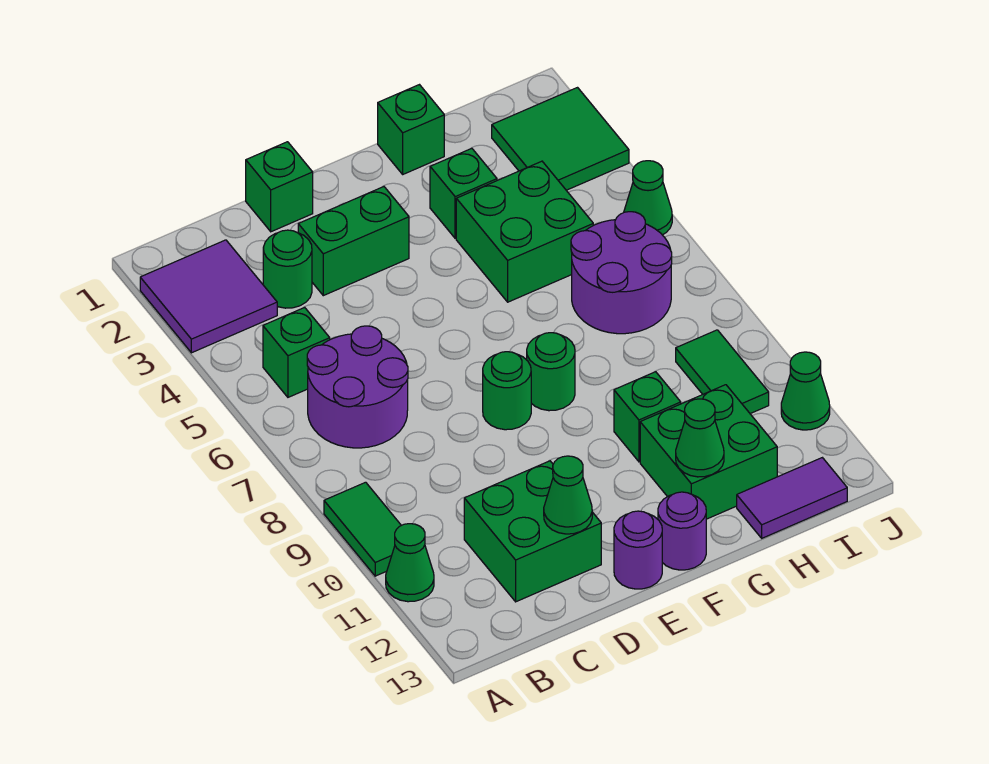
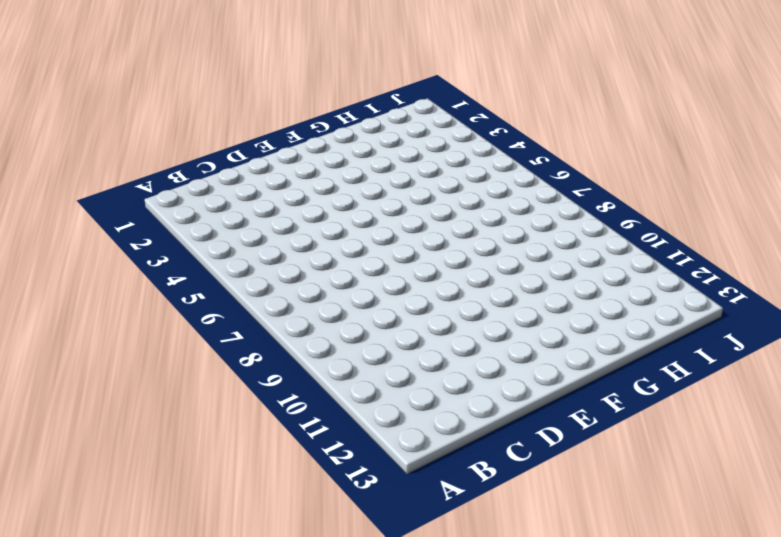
none -> purple 2x2 tile [140,240,277,353]
none -> green 1x2 tile [324,482,401,576]
none -> green 1x1 cone [386,524,434,602]

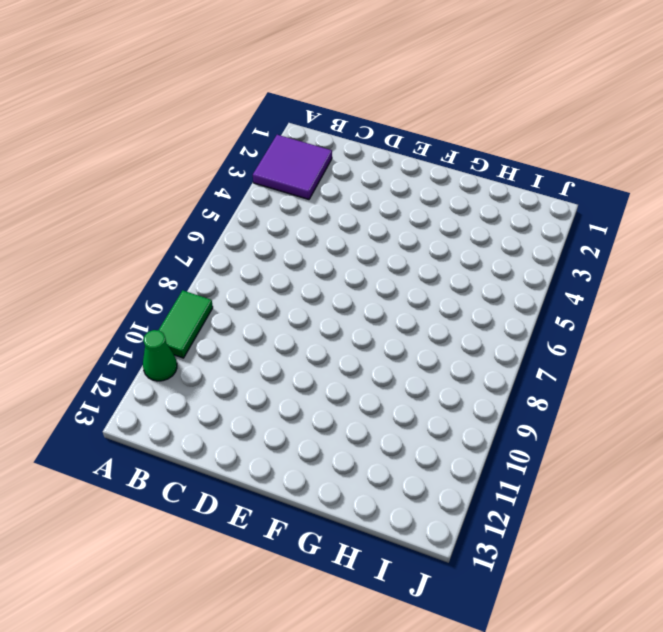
none -> green 1x1 brick [263,307,330,397]
none -> purple 2x2 round brick [307,326,408,448]
none -> green 1x1 round brick [263,230,312,308]

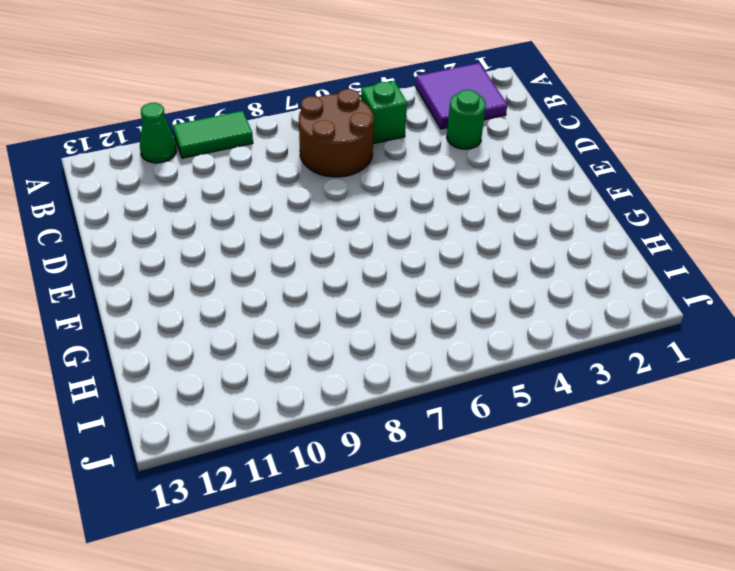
brown 2x2 round brick [299,89,374,177] -> purple 2x2 round brick [307,326,408,448]
none -> green 2x2 brick [464,461,601,602]
none -> green 1x1 brick [246,142,313,232]
none -> green 1x2 brick [298,187,409,296]

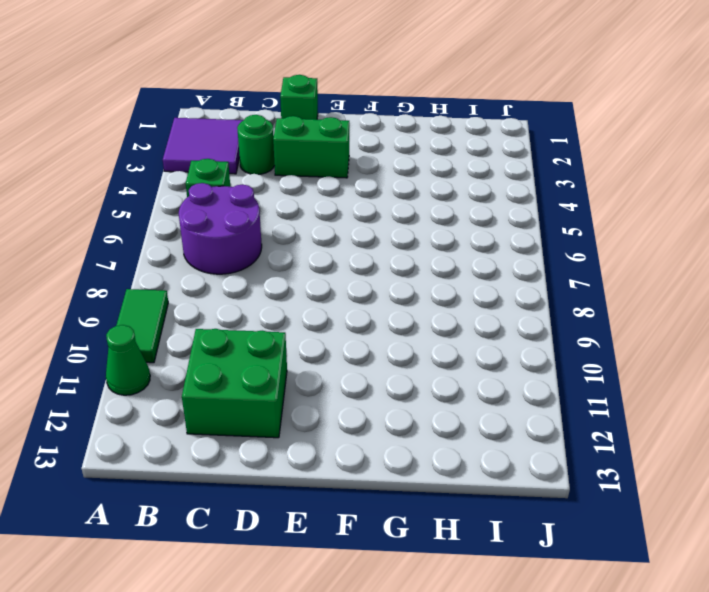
none -> green 1x1 round brick [483,352,531,430]
none -> purple 1x1 round brick [614,511,662,589]
none -> green 1x1 round brick [527,333,575,411]

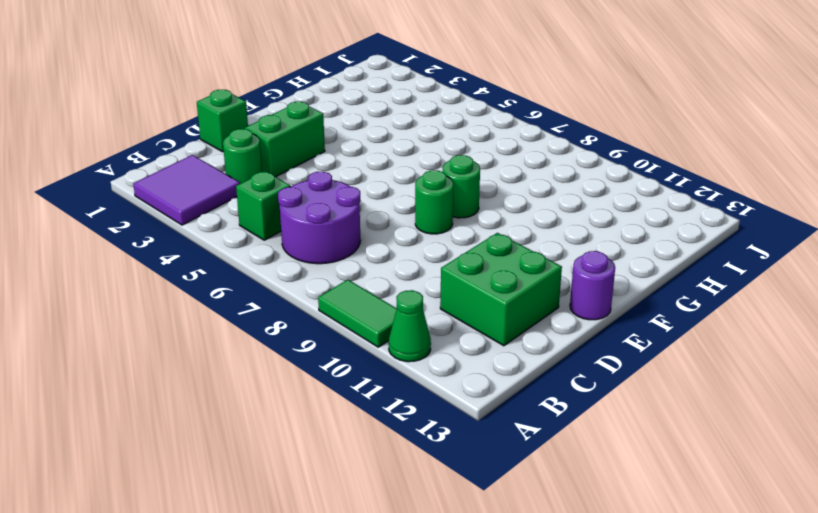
none -> purple 1x1 round brick [658,492,706,570]
none -> green 1x1 brick [378,85,444,174]
none -> green 1x1 brick [430,148,497,238]

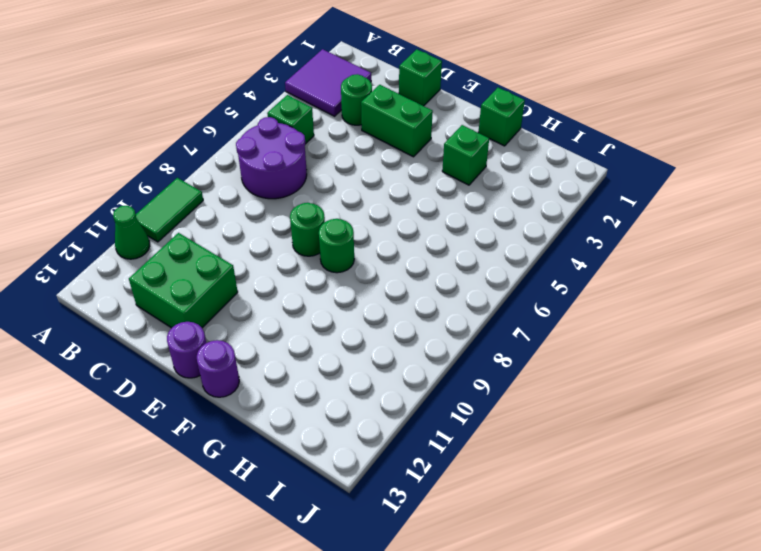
none -> green 2x2 brick [456,161,593,302]
none -> green 1x1 brick [614,372,681,462]
none -> green 2x2 brick [640,385,777,519]

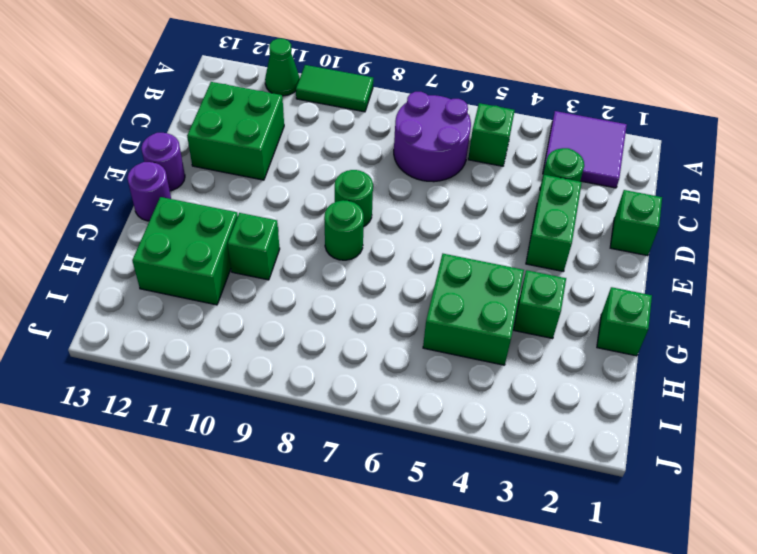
none -> purple 2x2 round brick [571,212,672,334]
none -> purple 1x2 tile [737,458,847,538]
none -> green 2x2 tile [492,88,629,190]

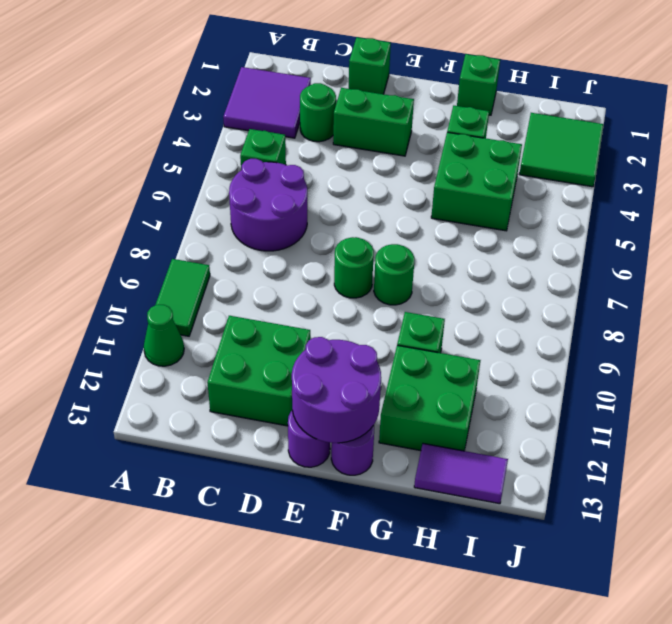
purple 2x2 round brick [292,337,381,443] -> purple 2x2 round brick moved to [571,212,672,334]
none -> green 1x2 tile [676,330,769,414]
none -> green 1x1 cone [624,161,672,235]
none -> green 1x1 cone [781,352,830,430]

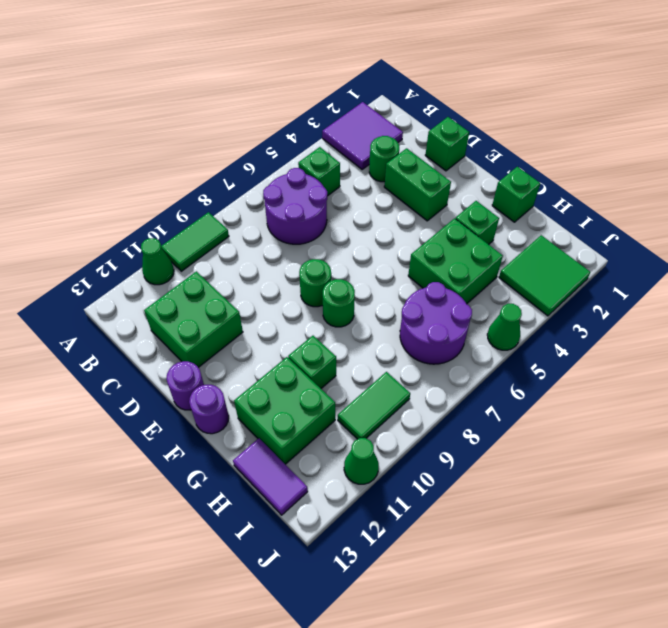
none -> green 1x1 cone [544,456,592,534]
none -> green 1x1 cone [676,399,724,477]

